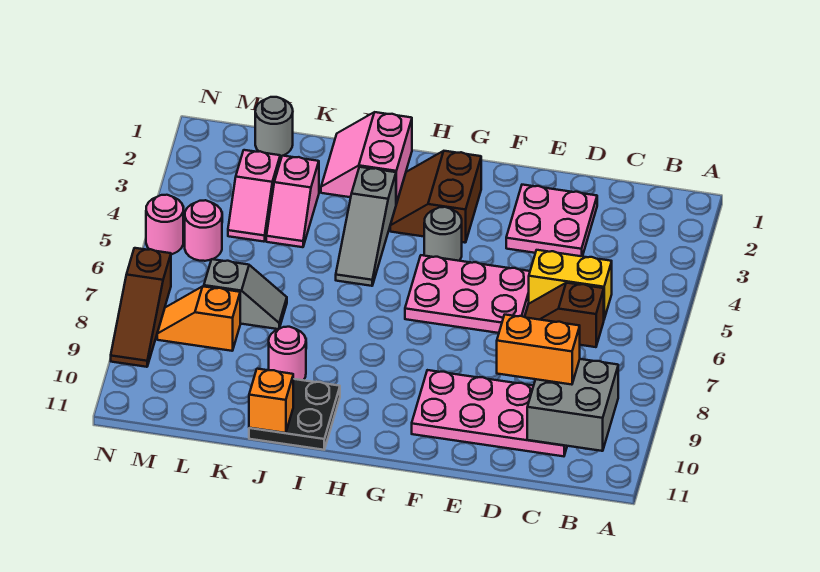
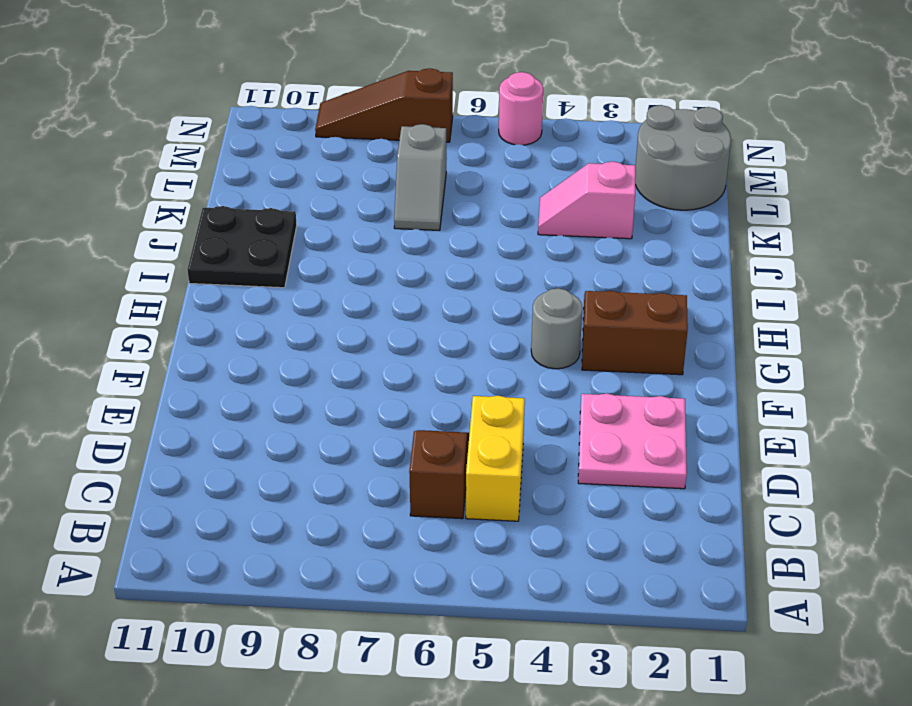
grey 2x2 round brick [635,105,731,210] -> grey 1x1 round brick [255,97,293,156]
none -> pink 2x4 plate [412,370,567,456]
none -> pink 2x3 plate [405,255,530,333]
none -> pink 2x2 slope [321,112,412,204]

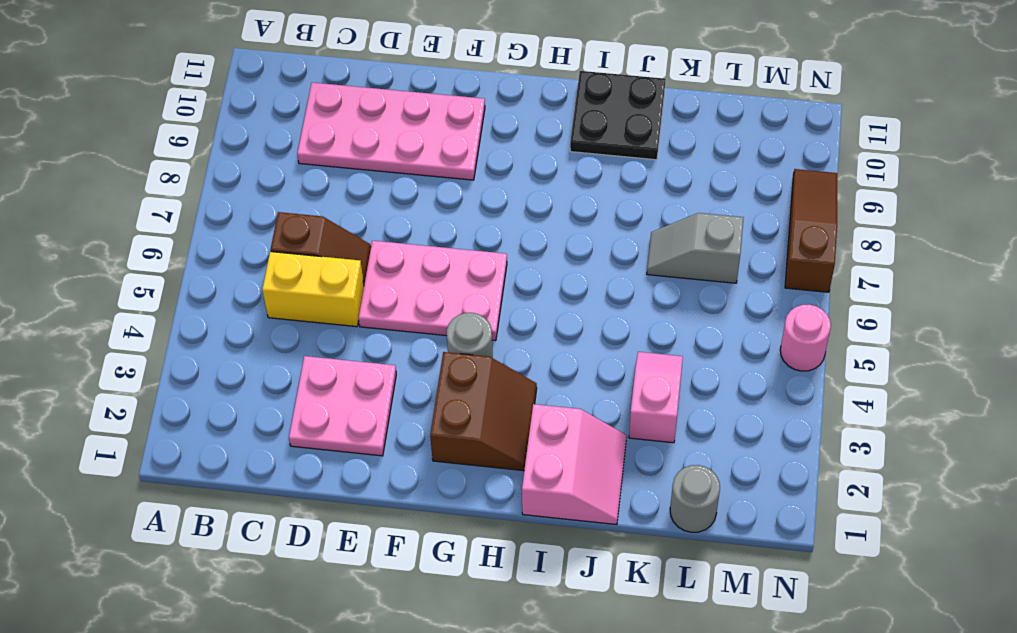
none -> grey 1x3 slope [336,167,396,286]
none -> pink 1x1 round brick [269,327,306,380]
none -> pink 1x2 slope [228,150,280,242]

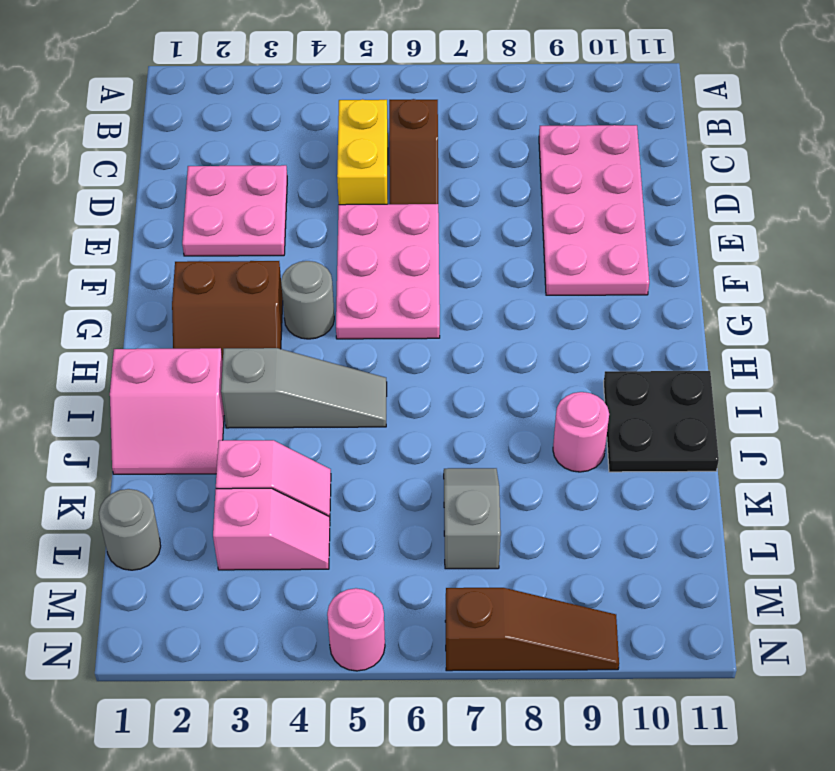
none -> orange 1x2 slope [157,286,240,351]
none -> pink 1x1 round brick [185,200,222,261]
none -> grey 2x2 brick [527,359,618,451]

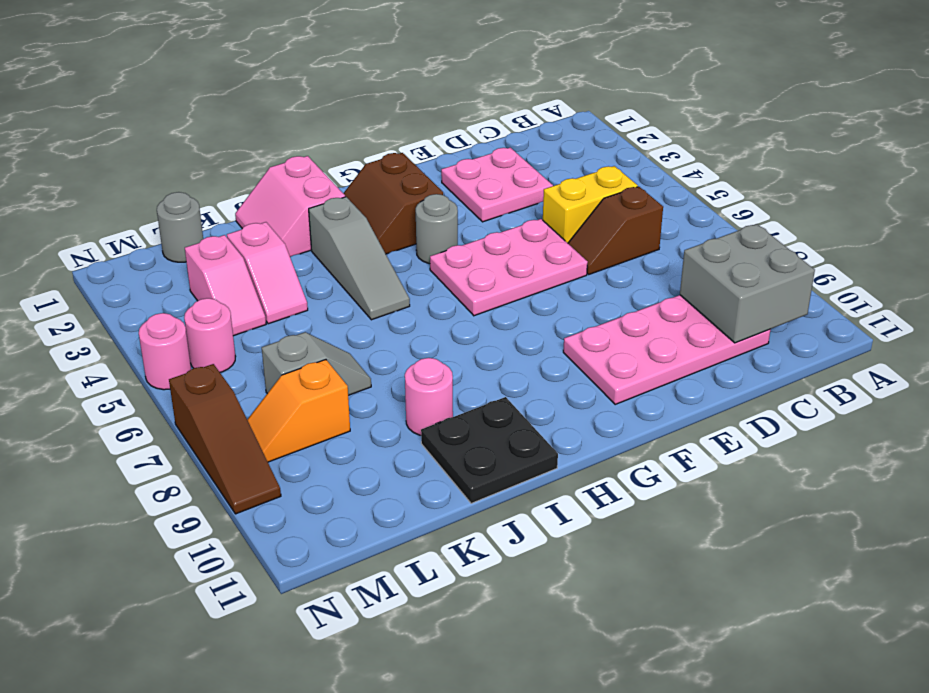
none -> orange 1x1 brick [249,369,293,433]
none -> orange 1x2 brick [497,315,580,385]

